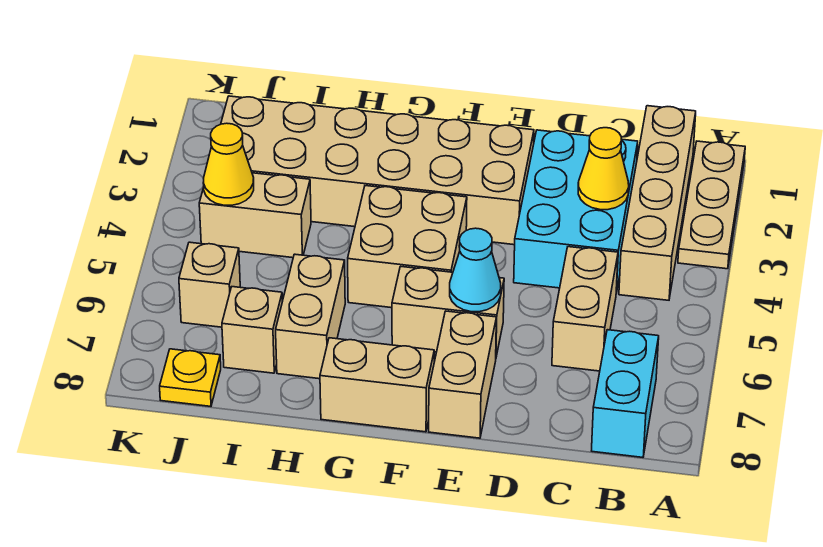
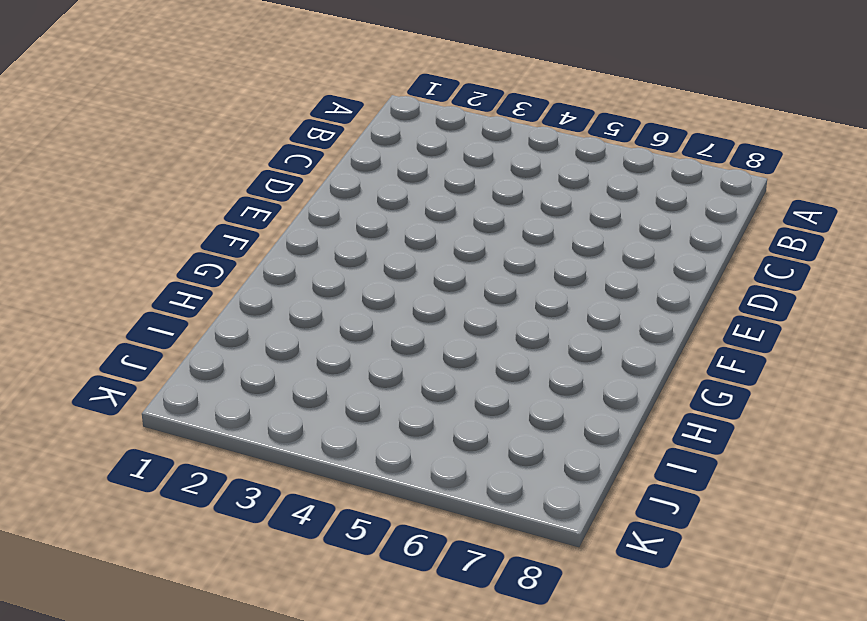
none -> tan 1x3 plate [678,141,745,269]
none -> tan 1x4 brick [619,106,696,300]
none -> cyan 1x2 brick [592,330,659,457]

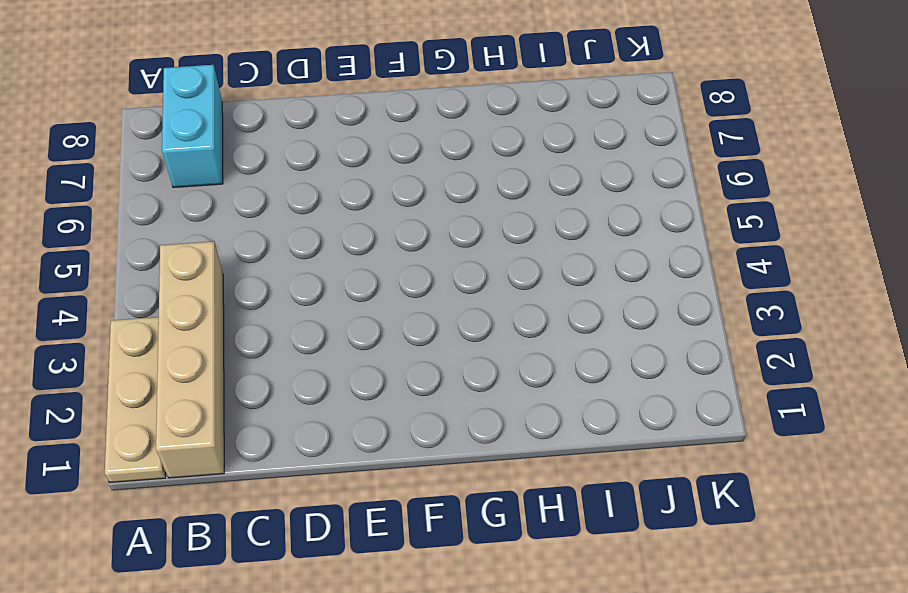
none -> cyan 2x3 brick [514,130,638,294]
none -> tan 1x2 brick [552,247,618,371]
none -> tan 2x6 brick [221,96,534,245]

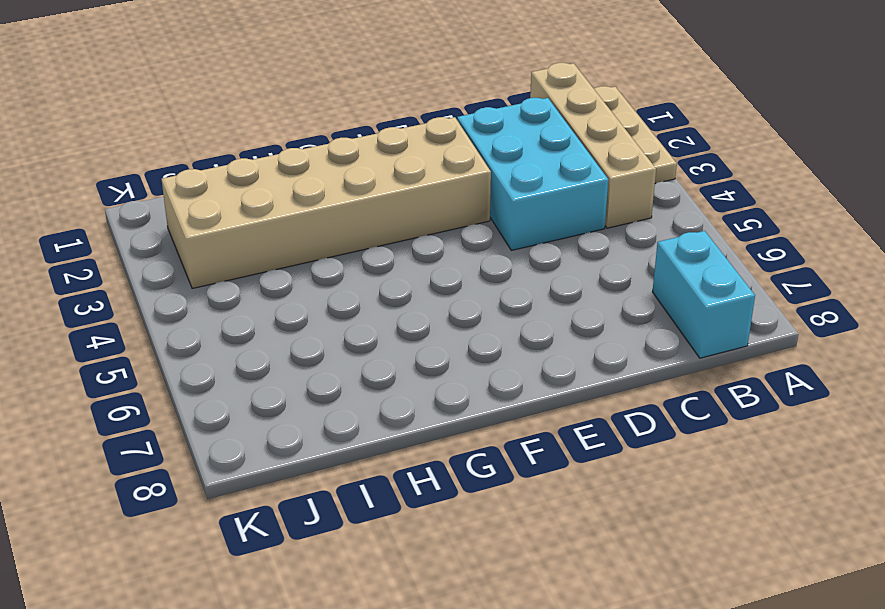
none -> tan 1x2 brick [552,247,618,371]
none -> tan 1x2 brick [392,266,504,357]
none -> tan 1x2 brick [429,311,496,438]

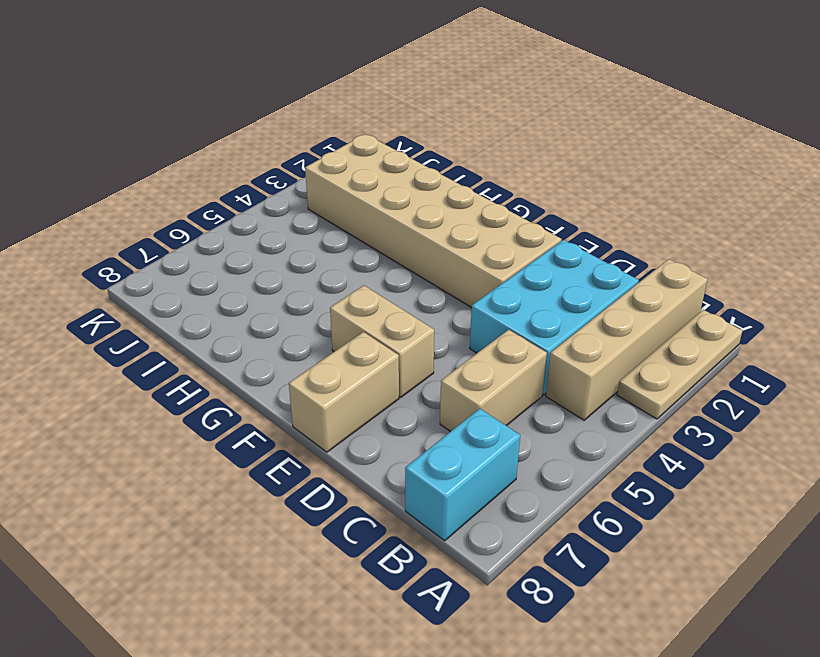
none -> tan 2x2 brick [348,186,467,308]
none -> tan 1x2 brick [320,338,434,432]
none -> tan 1x2 brick [276,254,345,379]

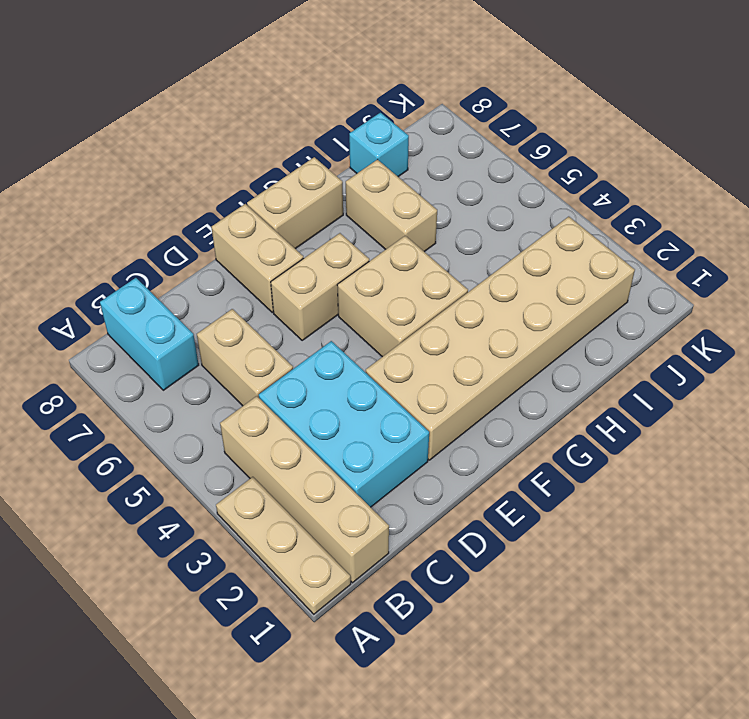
cyan 1x1 brick [349,113,409,177] -> none
none -> tan 1x2 brick [199,173,311,258]
none -> tan 1x1 brick [222,287,282,373]
none -> tan 1x1 brick [179,242,240,327]

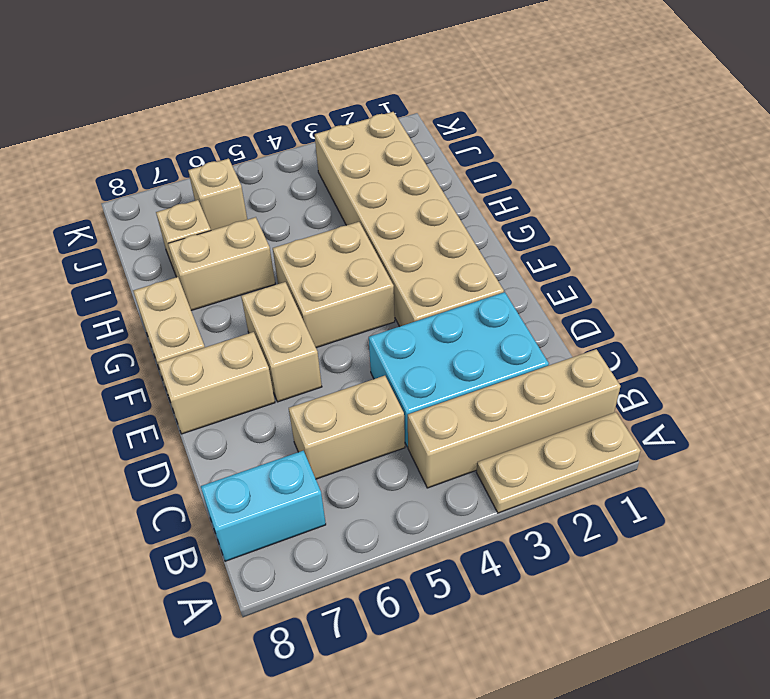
none -> tan 1x2 brick [199,173,311,258]
none -> yellow 1x1 plate [160,349,221,406]
none -> yellow 1x1 cone [578,128,629,210]

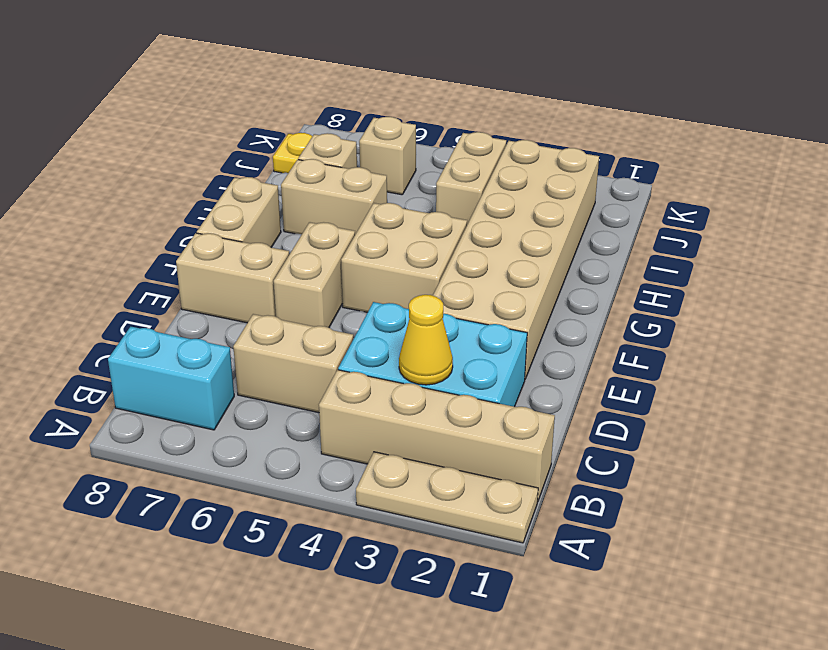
none -> cyan 1x1 cone [450,228,501,312]
none -> yellow 1x1 cone [203,123,254,205]

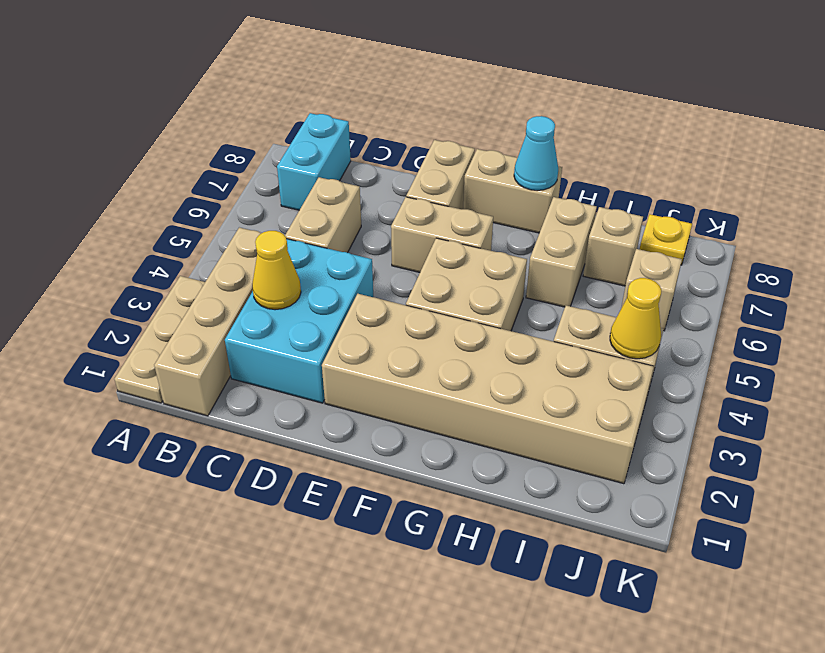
cyan 1x1 cone [514,116,558,190] -> cyan 1x1 cone moved to [450,228,501,312]

